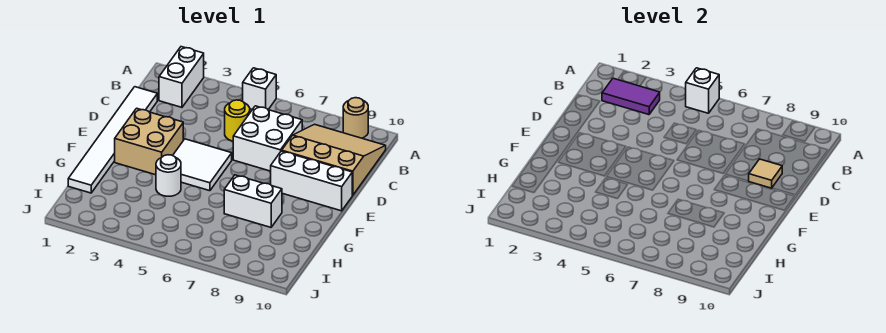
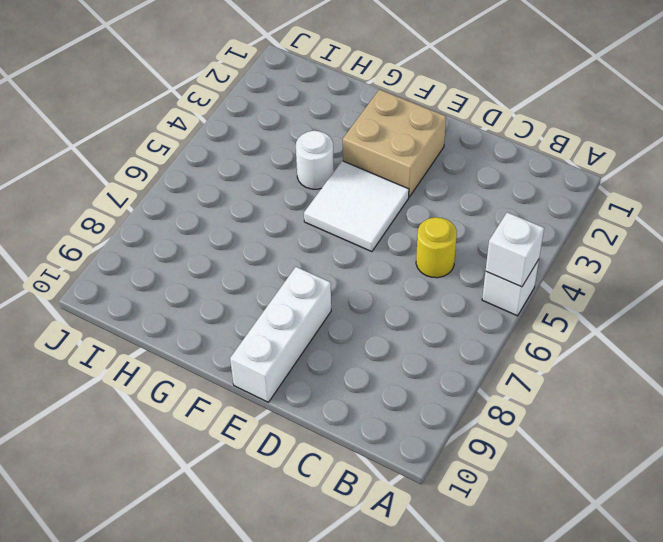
none -> white 1x2 brick [159,47,204,107]
none -> tan 1x1 round brick [343,98,368,138]
none -> tan 3x3 slope [282,124,386,195]

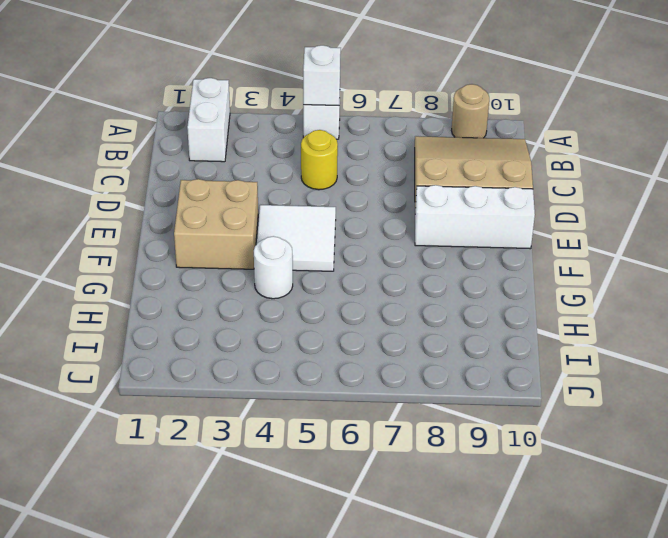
none -> white 1x6 tile [68,87,157,193]
none -> white 2x2 brick [233,106,302,171]
none -> white 1x2 brick [224,175,282,227]

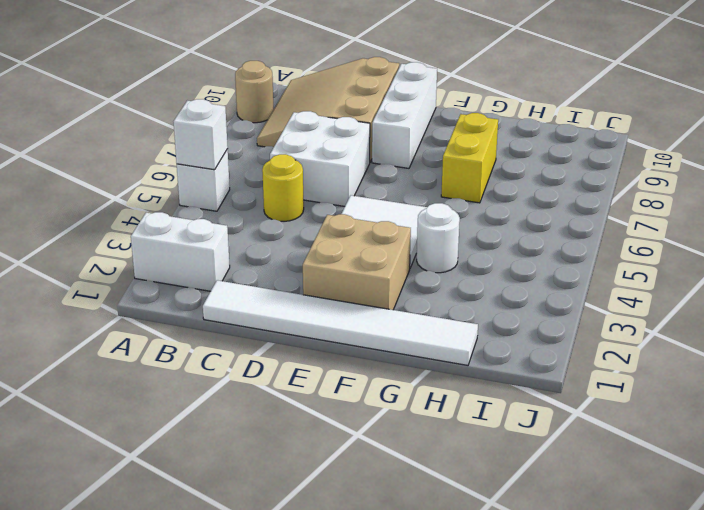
yellow 1x2 brick [441,113,498,203] -> white 1x2 brick [224,175,282,227]
none -> purple 1x2 tile [602,78,660,115]
none -> tan 1x1 tile [749,159,782,188]

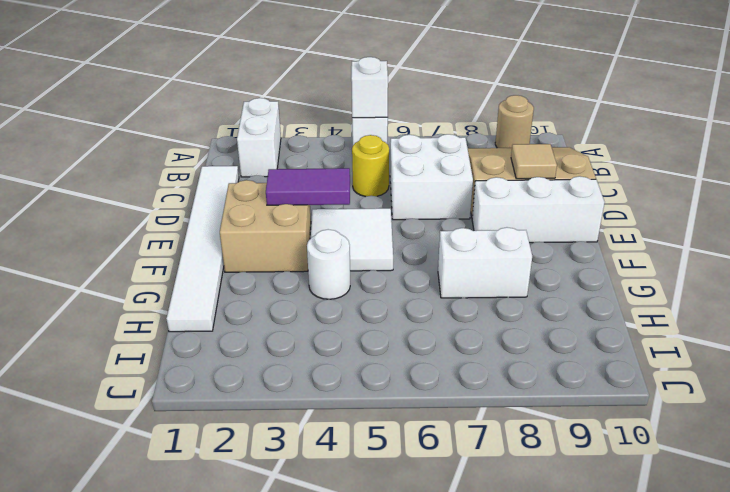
purple 1x2 tile [266,168,350,205] -> purple 1x2 tile moved to [602,78,660,115]

